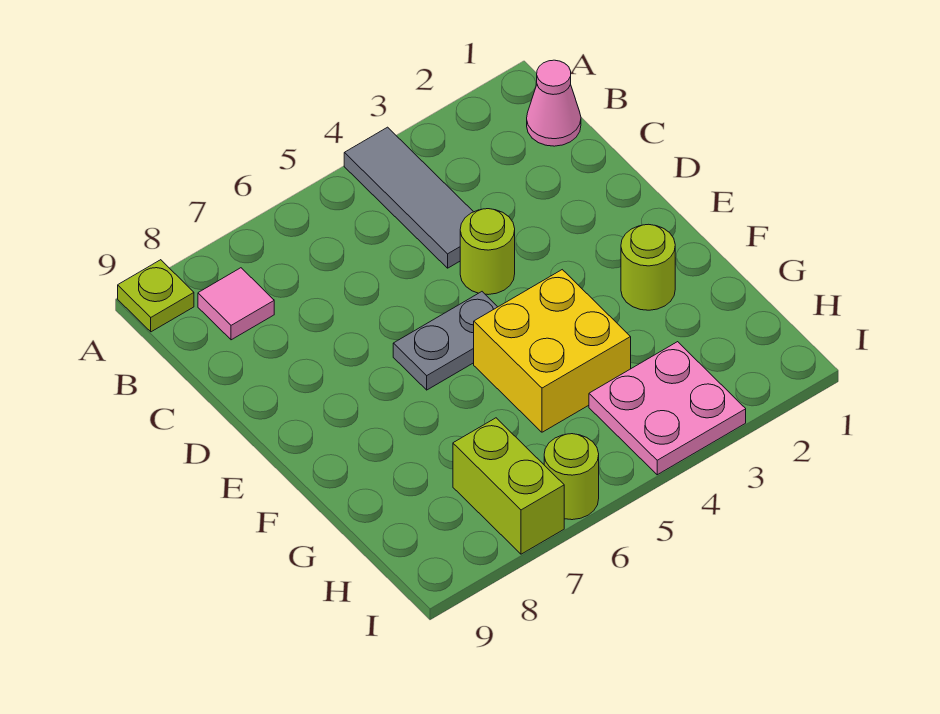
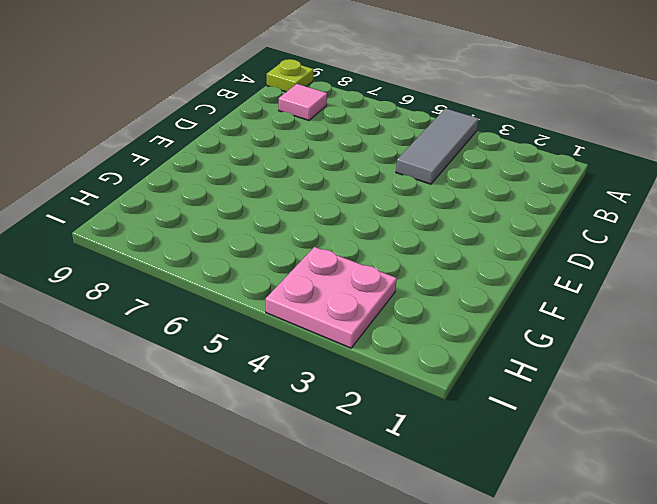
none -> pink 1x1 cone [527,60,581,146]
none -> lime 1x1 round brick [460,209,515,295]

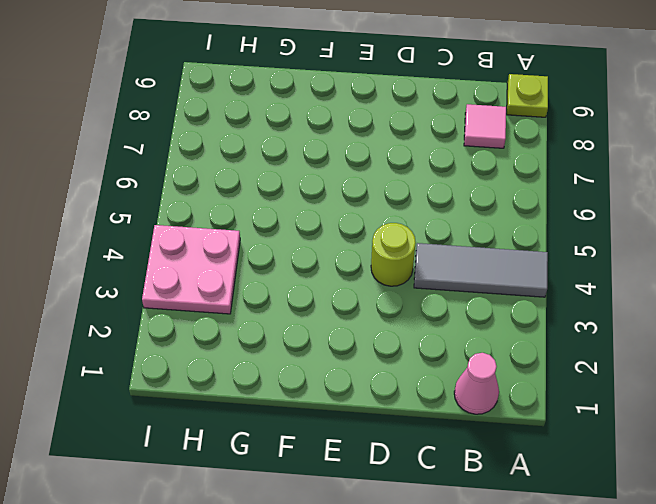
none -> grey 1x2 plate [393,292,497,390]
none -> lime 1x1 round brick [621,224,675,310]

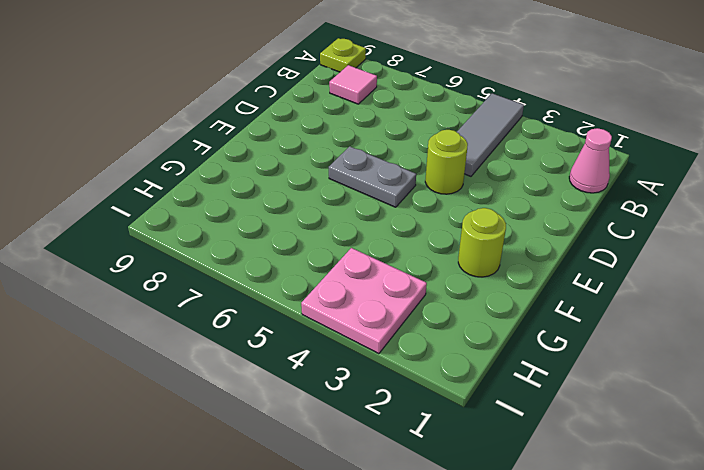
none -> yellow 2x2 brick [474,270,631,432]
none -> lime 1x2 brick [453,418,564,554]

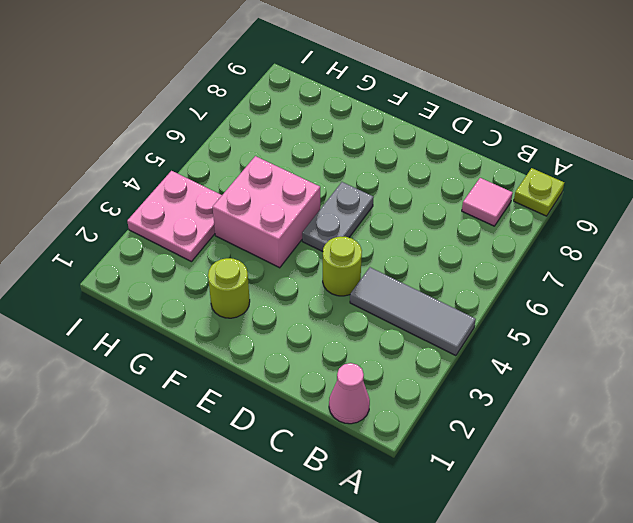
pink 2x2 brick [213,156,320,268] -> yellow 2x2 brick [474,270,631,432]
none -> lime 1x2 brick [453,418,564,554]
none -> lime 1x1 round brick [544,434,599,520]

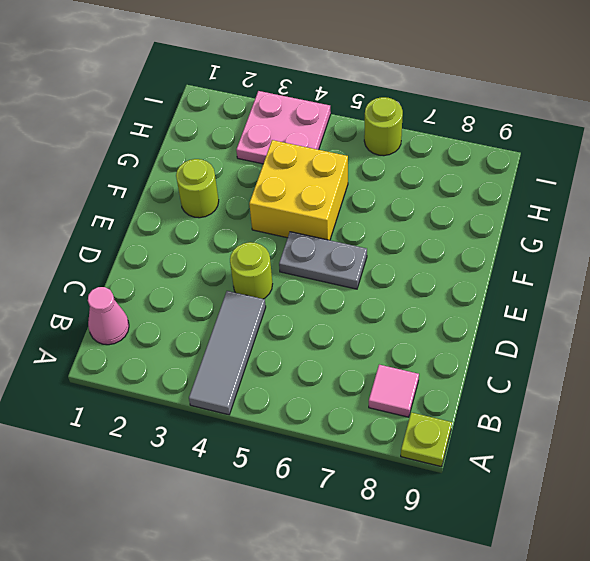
none -> lime 1x2 brick [453,418,564,554]

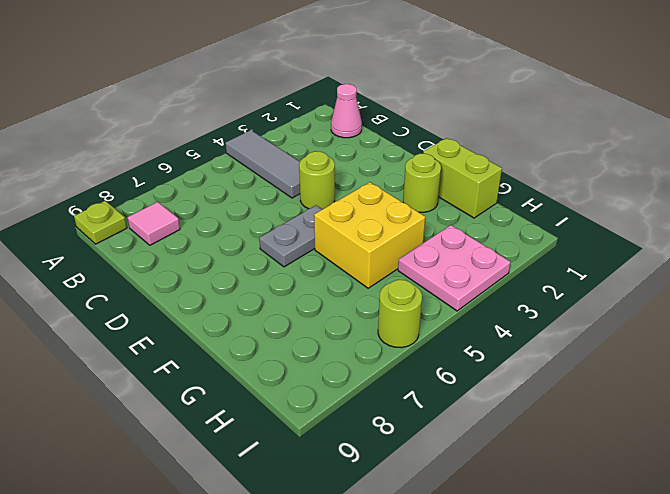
lime 1x2 brick [423,138,502,218] -> lime 1x2 brick moved to [453,418,564,554]

